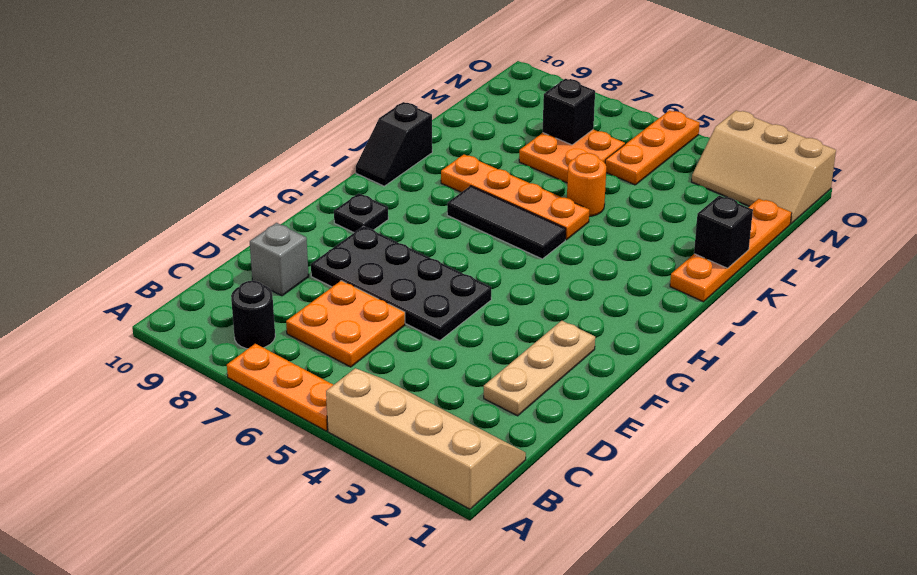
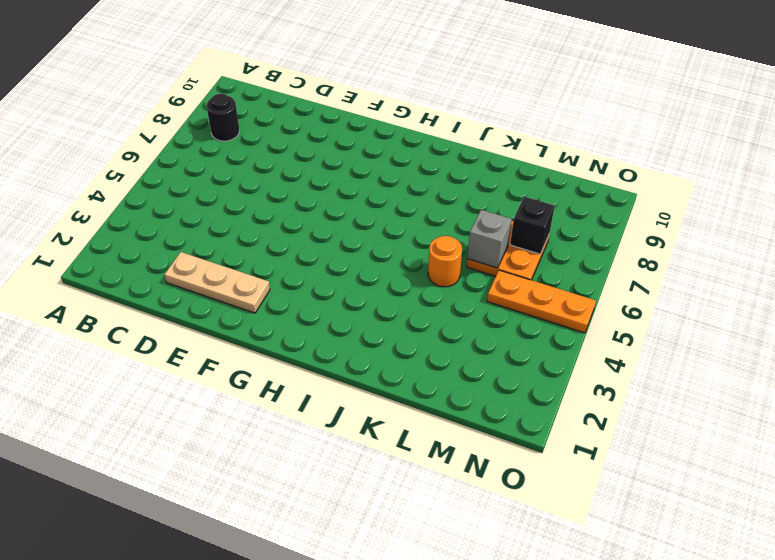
grey 1x1 brick [467,210,512,268] -> grey 1x1 brick moved to [250,223,309,296]
none -> tan 2x4 slope [326,368,526,509]
none -> orange 1x3 plate [227,344,333,431]
none -> orange 2x2 plate [286,281,405,367]

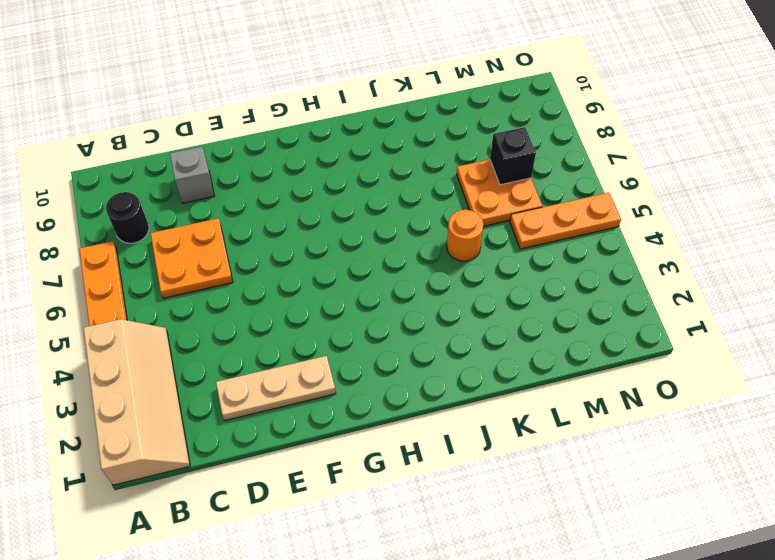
none -> black 2x4 plate [311,226,491,341]
none -> black 1x1 plate [334,193,388,233]
none -> black 1x3 tile [447,186,566,259]

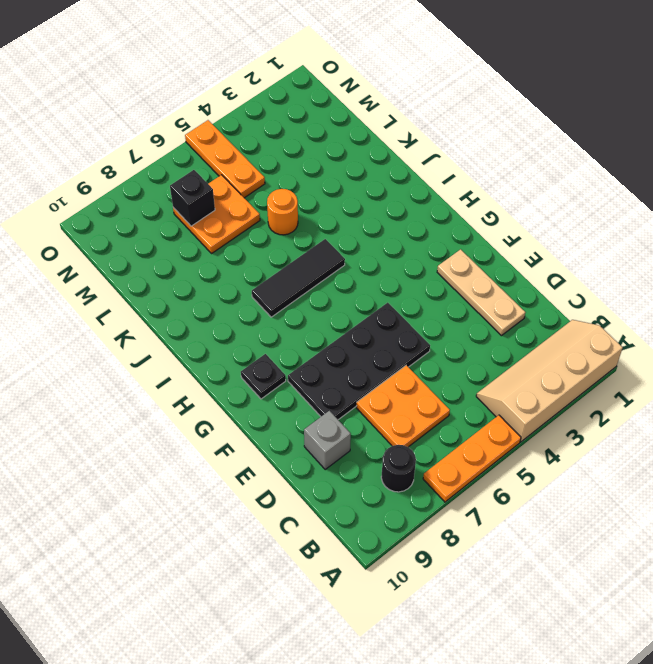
none -> black 1x2 slope [356,102,432,186]
none -> orange 1x4 plate [670,199,792,302]
none -> orange 1x4 plate [441,155,589,240]

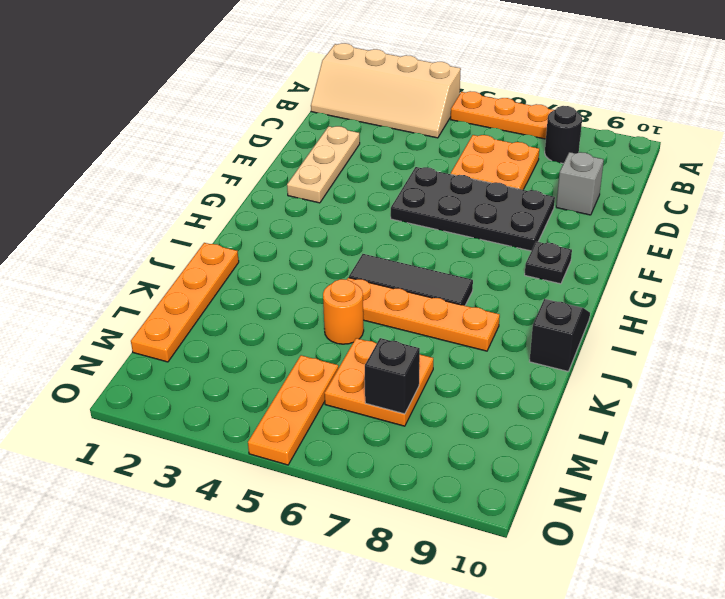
none -> tan 2x3 slope [691,110,836,224]
none -> black 1x1 brick [694,196,753,268]

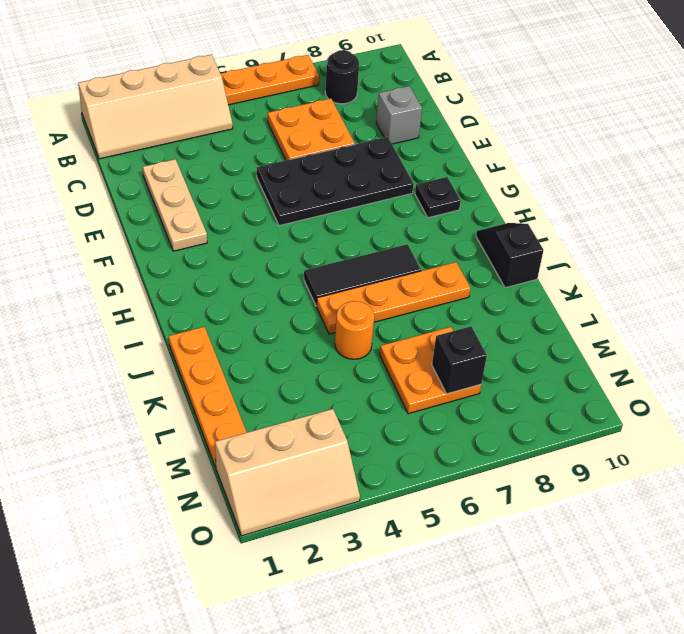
tan 2x3 slope [215,409,360,536] -> tan 2x3 slope turned to [691,110,836,224]
none -> orange 1x3 plate [605,110,700,185]
none -> black 1x1 brick [694,196,753,268]

